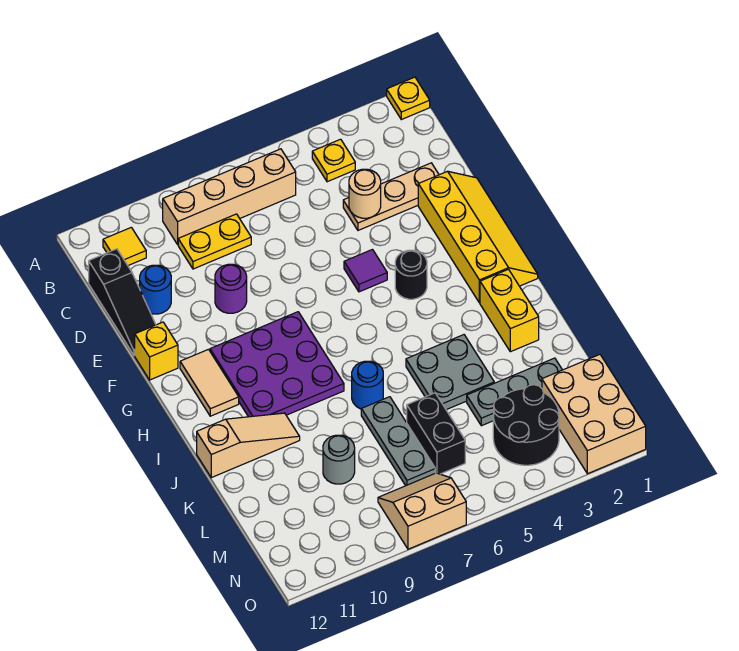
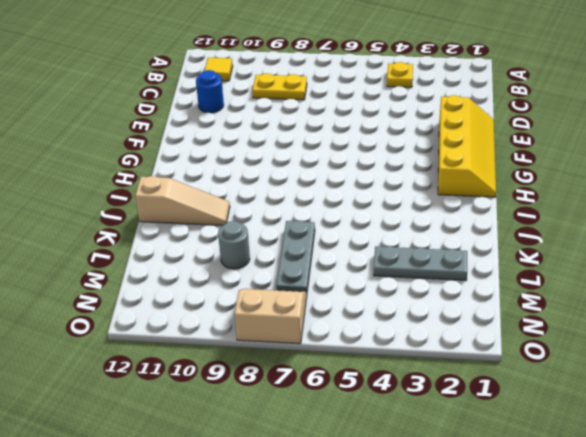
none -> yellow 1x1 plate [387,77,430,120]
none -> tan 1x4 brick [163,149,296,244]
none -> black 1x3 slope [89,249,156,356]

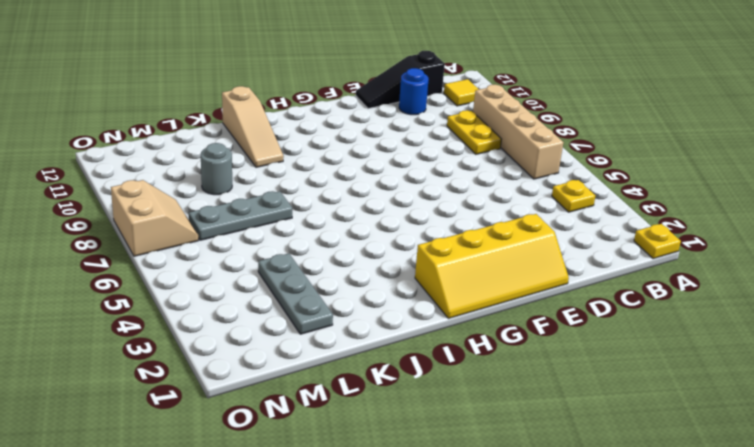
none -> tan 1x3 plate [343,163,439,230]
none -> purple 1x1 round brick [215,264,247,313]
none -> purple 1x1 tile [344,250,387,292]

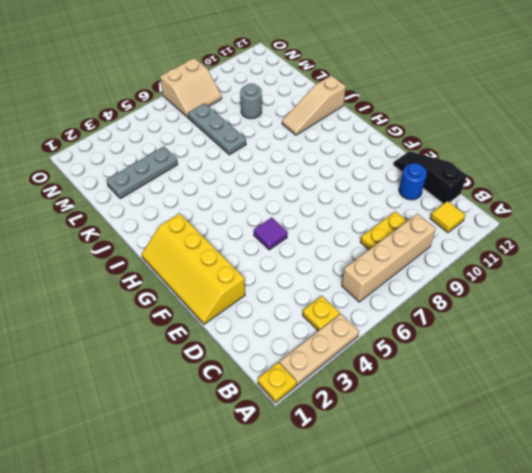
tan 1x3 plate [280,314,359,385] -> tan 1x3 plate moved to [343,163,439,230]
none -> purple 1x1 round brick [215,264,247,313]
none -> yellow 1x1 brick [135,322,178,380]
none -> black 1x1 round brick [395,250,427,299]

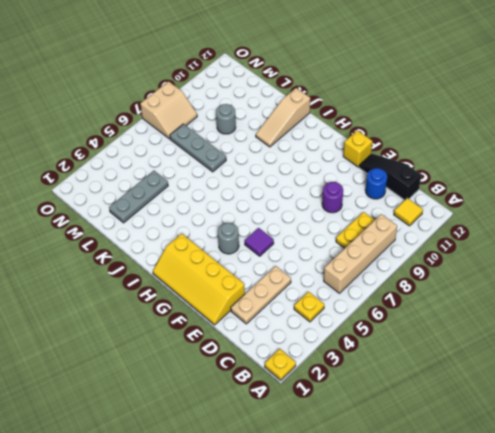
grey 1x1 round brick [218,223,239,254] -> black 1x1 round brick [395,250,427,299]
none -> purple 3x3 plate [210,312,344,417]
none -> tan 1x2 tile [180,349,239,416]
none -> yellow 1x2 brick [480,269,539,352]

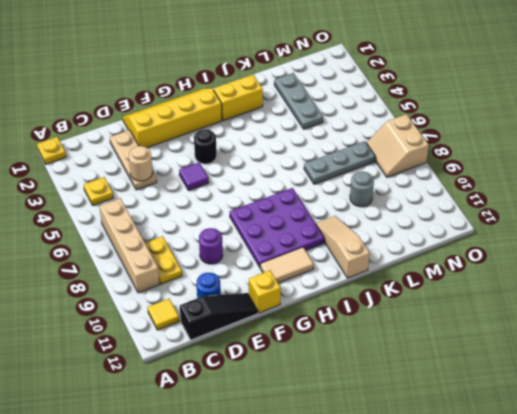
none -> grey 2x2 plate [406,335,494,410]
none -> blue 1x1 round brick [352,361,383,409]
none -> black 1x2 brick [407,393,465,474]

